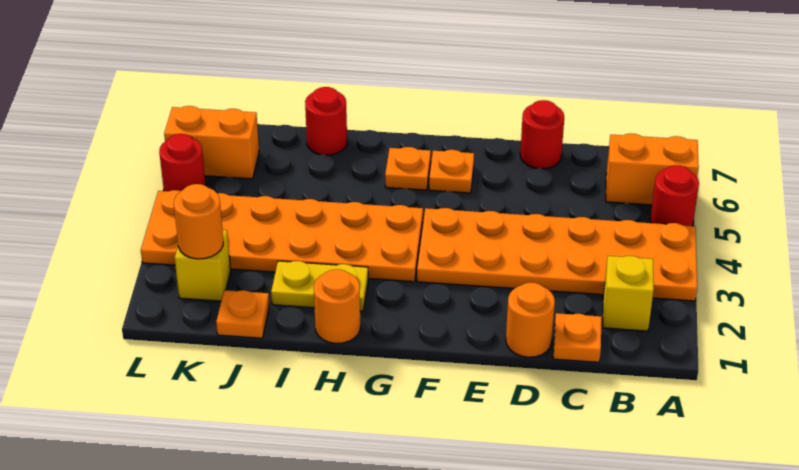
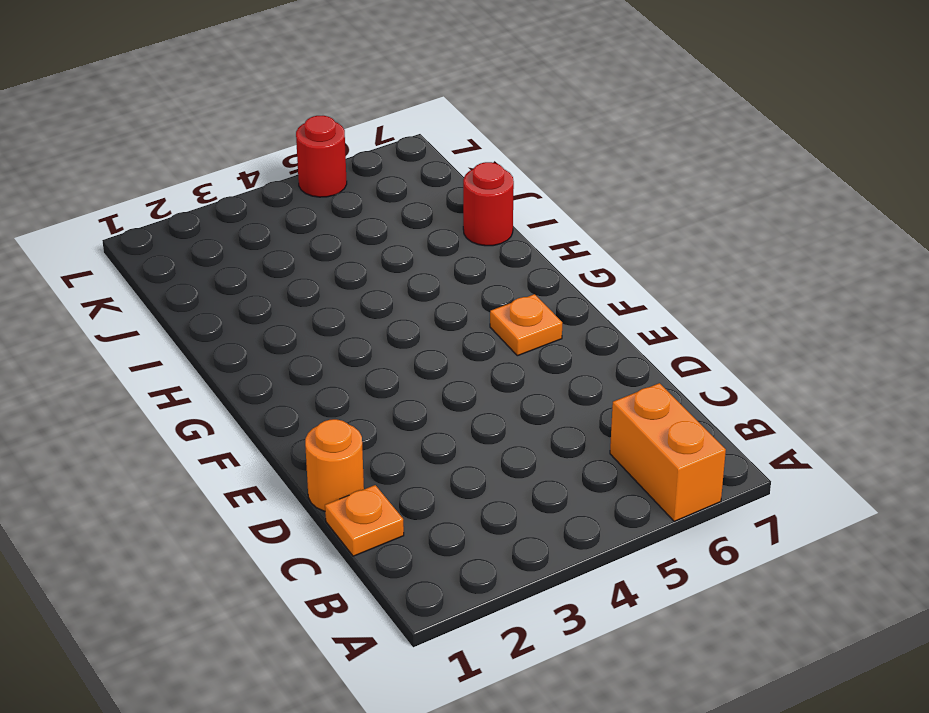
none -> orange 2x6 plate [417,208,697,301]
none -> red 1x1 round brick [650,165,699,226]
none -> yellow 1x1 brick [603,256,654,331]

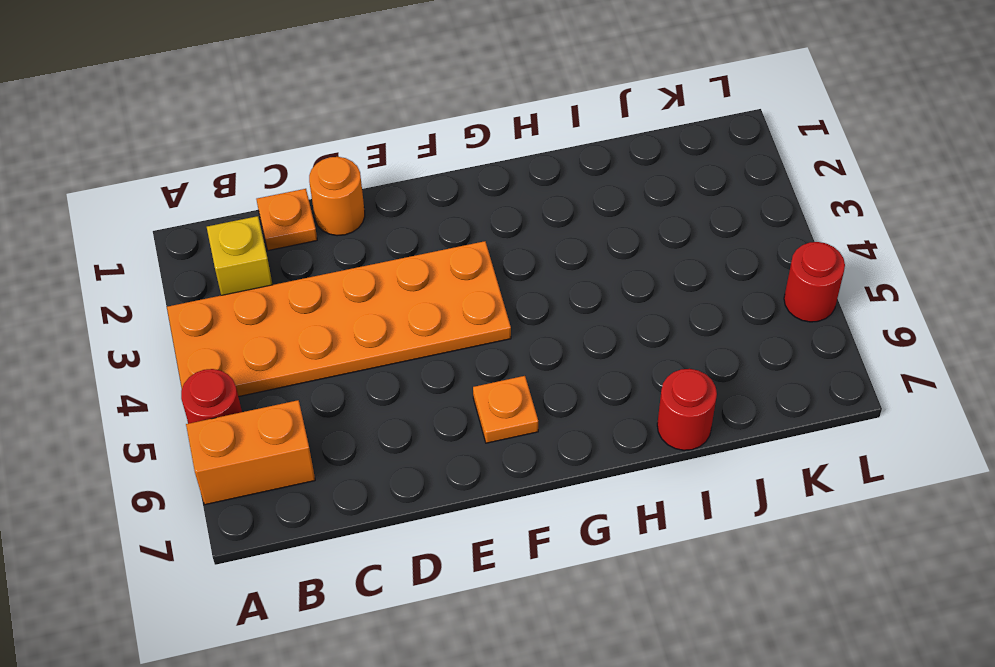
none -> red 1x1 round brick [520,100,564,169]
none -> orange 2x6 plate [141,190,423,282]
none -> orange 1x1 plate [385,147,431,190]

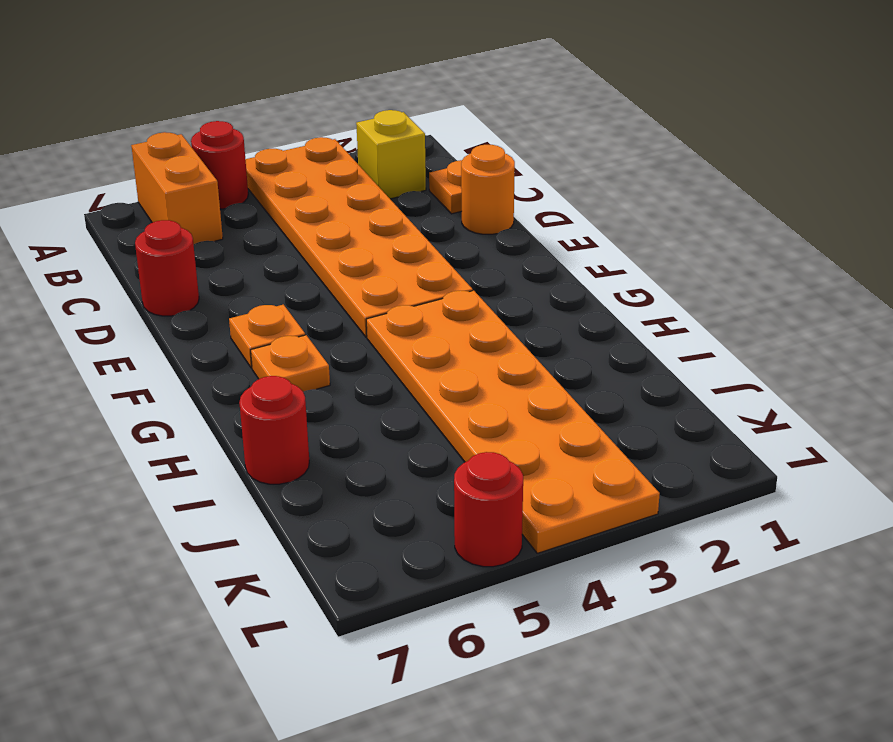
none -> orange 1x1 round brick [314,269,360,344]
none -> yellow 1x2 plate [271,261,368,311]
none -> orange 1x1 plate [216,290,269,338]

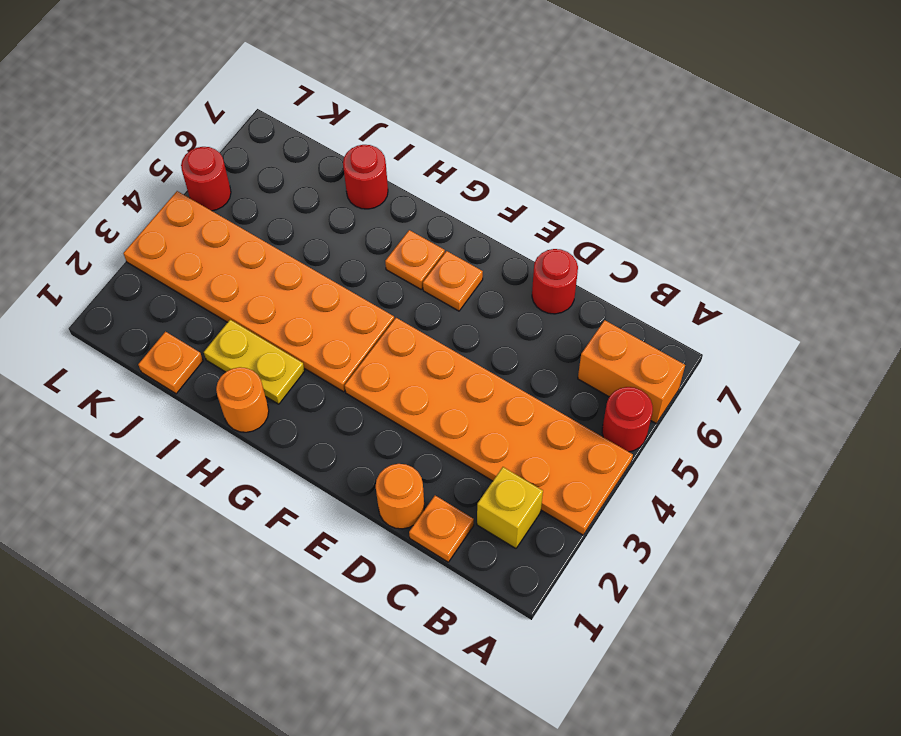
none -> yellow 1x1 brick [175,230,231,301]
none -> orange 1x2 brick [164,106,259,179]
none -> orange 1x1 round brick [174,184,223,259]

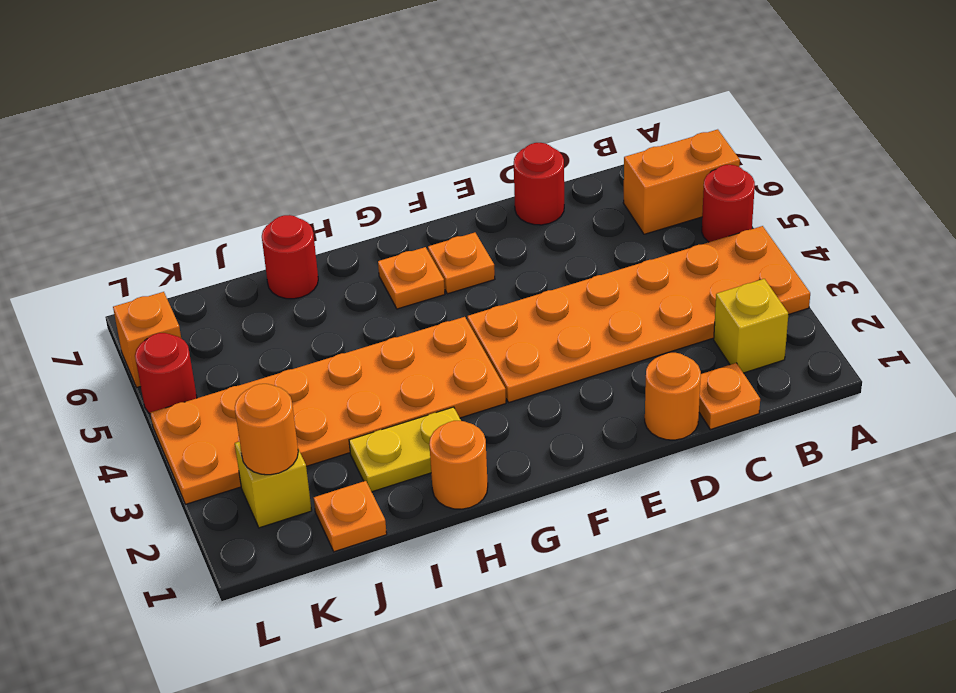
orange 1x1 brick [113,292,181,387] -> orange 1x2 brick [164,106,259,179]

